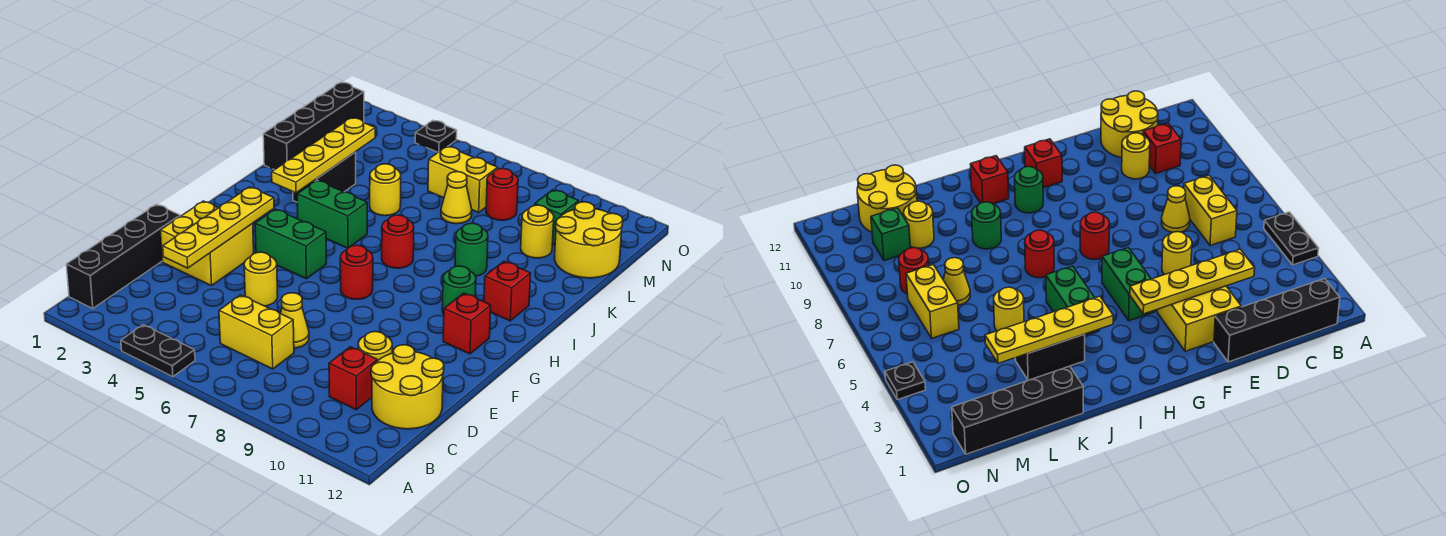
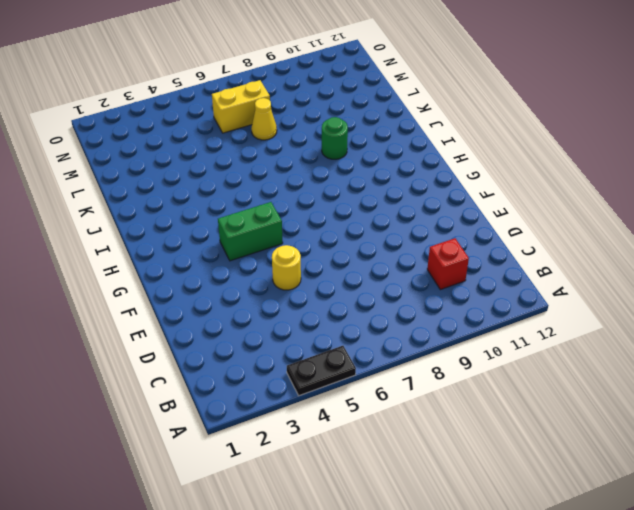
none -> black 1x4 brick [66,204,180,309]
none -> yellow 1x2 brick [219,295,294,369]
none -> yellow 2x2 round brick [371,345,444,429]

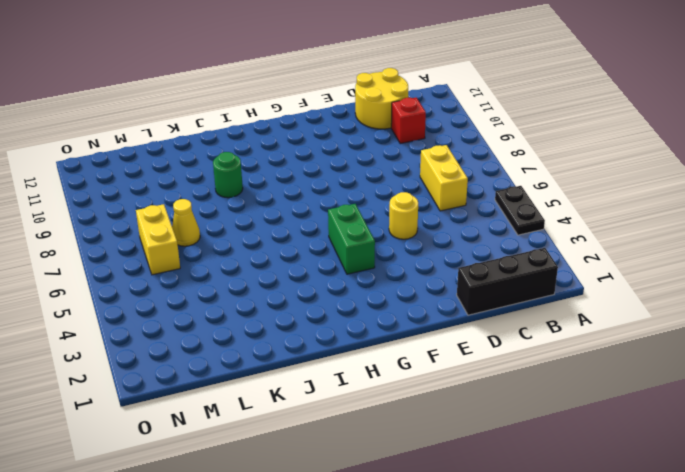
black 1x3 brick [457,248,558,315] -> black 1x4 brick [66,204,180,309]
none -> yellow 1x1 cone [280,293,309,348]
none -> yellow 1x1 round brick [358,332,392,361]
none -> yellow 2x2 brick [160,201,254,286]

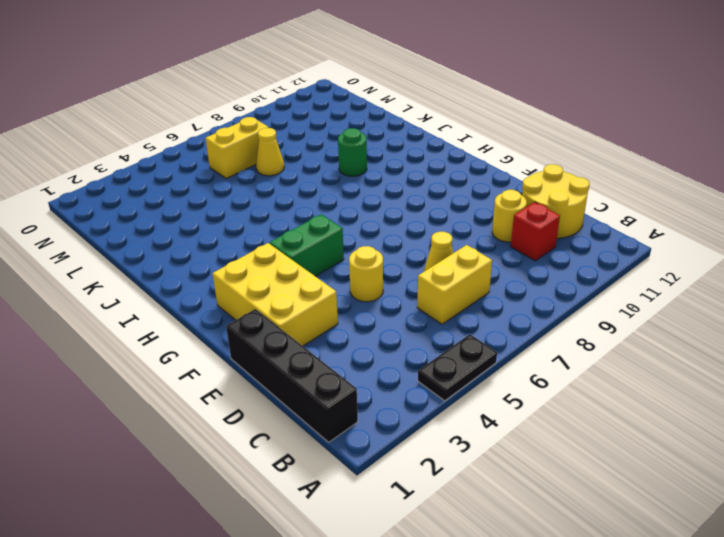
yellow 2x3 brick [212,243,338,346] -> yellow 2x2 brick [160,201,254,286]
none -> red 1x1 round brick [340,245,373,299]
none -> red 1x1 brick [443,293,491,354]
none -> green 1x1 round brick [442,266,476,314]

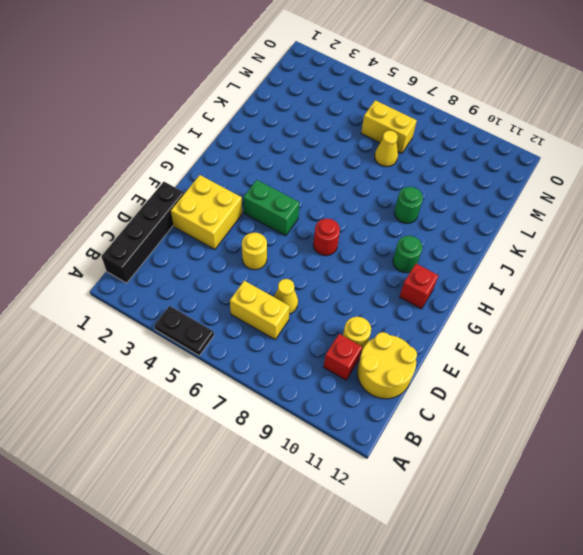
none -> green 1x2 brick [297,181,367,248]
none -> red 1x1 round brick [382,215,414,268]
none -> red 1x1 brick [484,261,531,321]

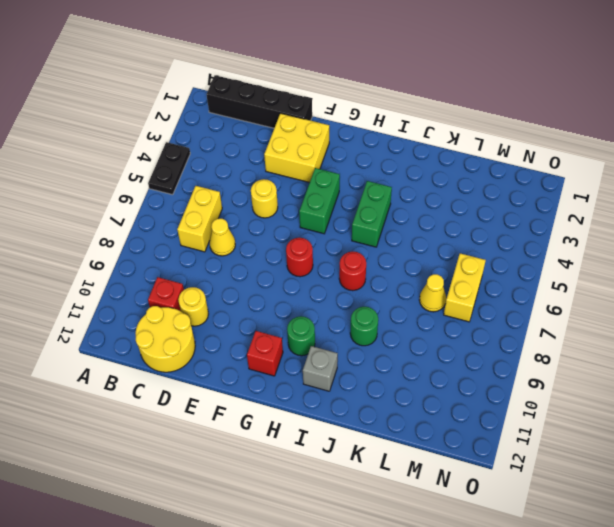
grey 1x1 brick [303,346,338,391] -> red 1x1 brick [484,261,531,321]
none -> black 1x2 brick [293,152,356,202]
none -> black 1x4 brick [263,83,364,170]
none -> yellow 1x1 round brick [370,164,401,216]

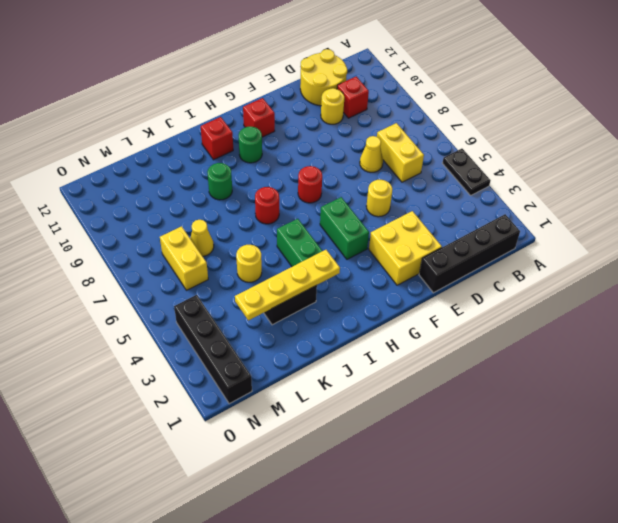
black 1x4 brick [174,295,252,404] -> black 1x4 brick turned to [263,83,364,170]
none -> yellow 1x1 round brick [521,205,554,258]
none -> yellow 2x2 round brick [554,202,623,278]
none -> red 1x1 round brick [486,169,518,220]

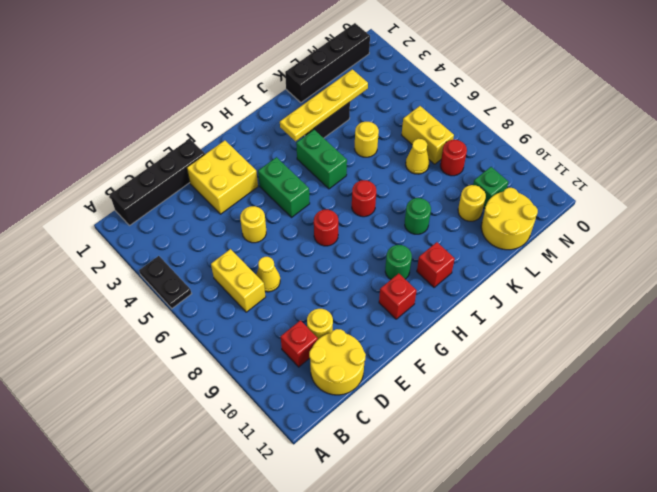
none -> black 1x1 plate [415,121,457,152]
none -> yellow 1x4 plate [163,187,274,268]

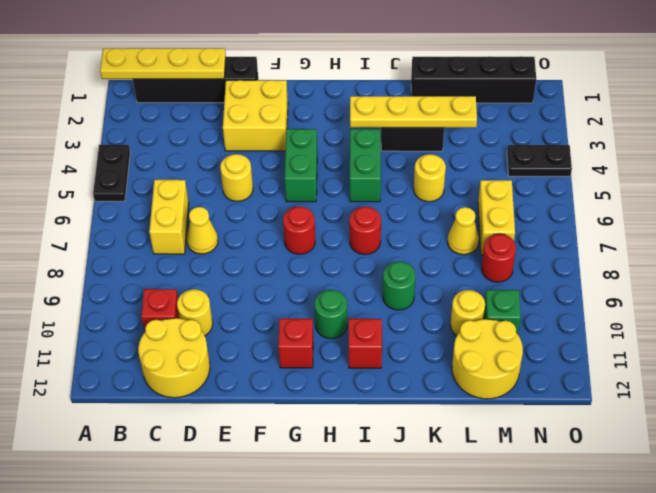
yellow 1x4 plate [100,48,226,79] -> yellow 1x4 plate moved to [163,187,274,268]
black 1x2 plate [507,145,572,176] -> black 1x1 plate [415,121,457,152]

